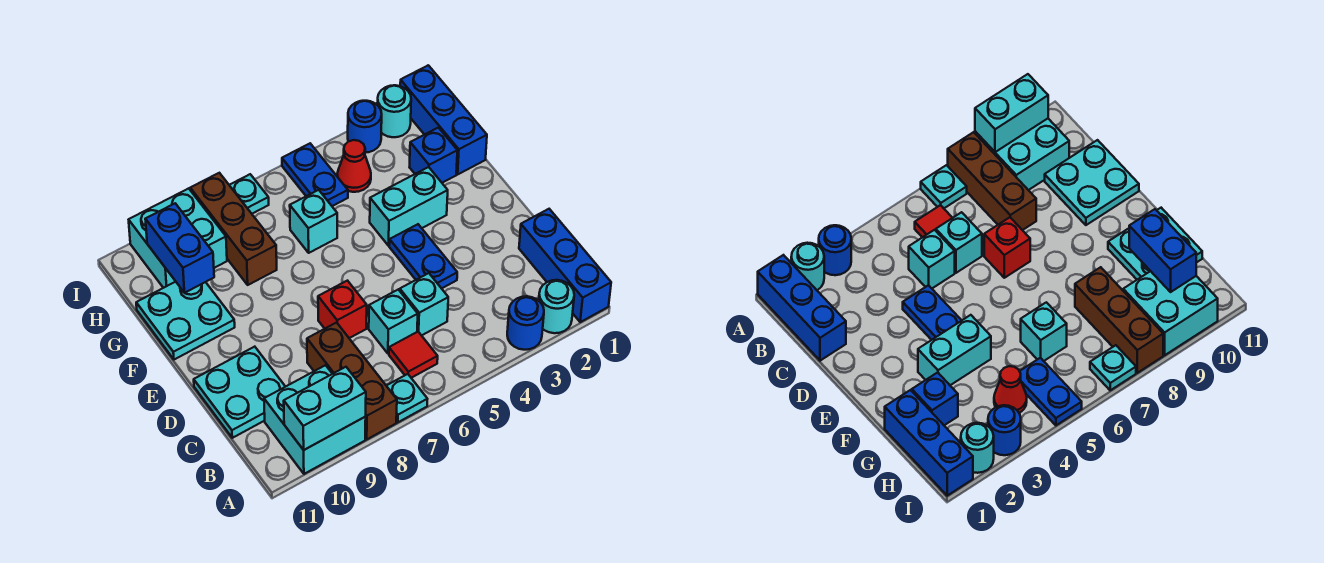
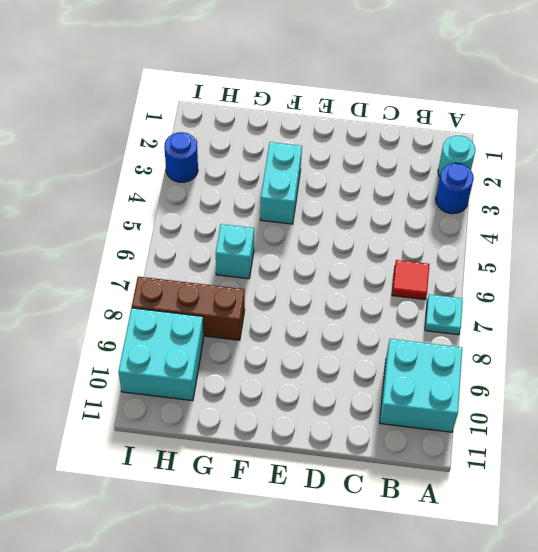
none -> blue 1x3 brick [519,209,611,322]
none -> brown 1x3 brick [307,323,397,439]
none -> cyan 1x1 brick [400,273,448,335]

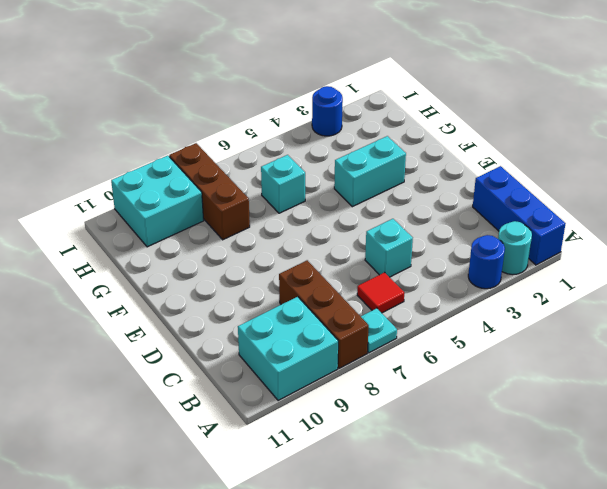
none -> cyan 1x1 brick [369,290,418,354]
none -> cyan 2x2 plate [194,347,285,438]
none -> blue 1x2 plate [389,224,457,288]

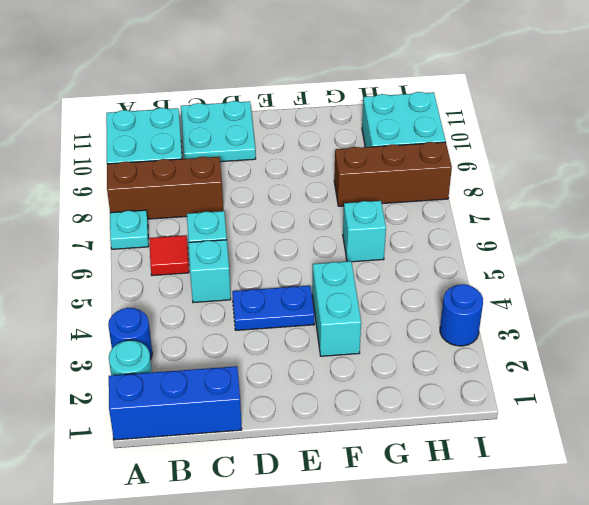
none -> red 1x1 brick [318,281,367,338]
none -> cyan 2x2 plate [136,282,235,360]
none -> blue 1x3 brick [400,65,487,174]

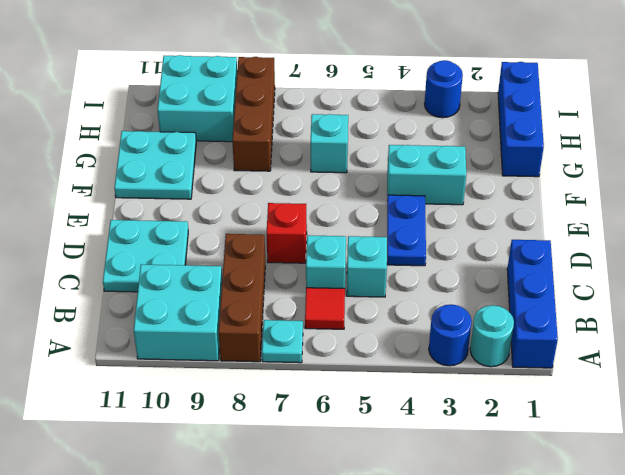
none -> blue 1x1 brick [410,128,457,183]
none -> red 1x1 cone [337,140,371,192]
none -> blue 1x2 plate [282,144,348,206]

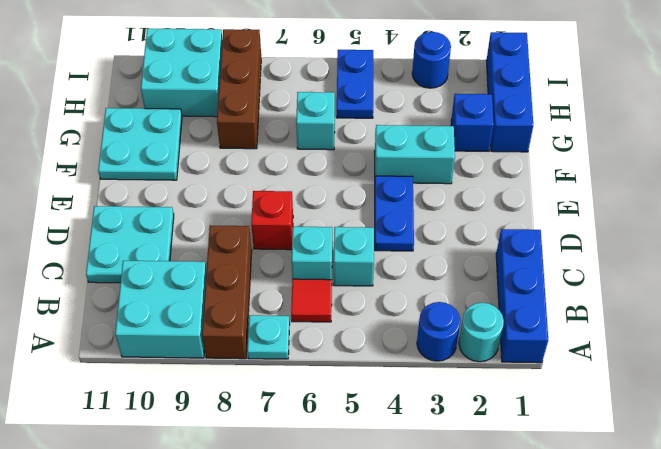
none -> red 1x1 cone [337,140,371,192]
none -> cyan 1x1 round brick [377,85,411,137]
none -> cyan 1x1 plate [230,174,269,214]

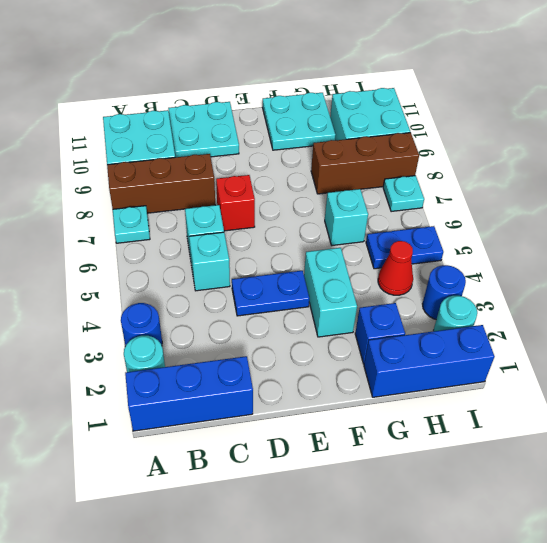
none -> red 1x1 tile [389,332,438,378]
none -> cyan 1x2 brick [284,367,366,450]
none -> blue 1x2 brick [145,203,214,293]

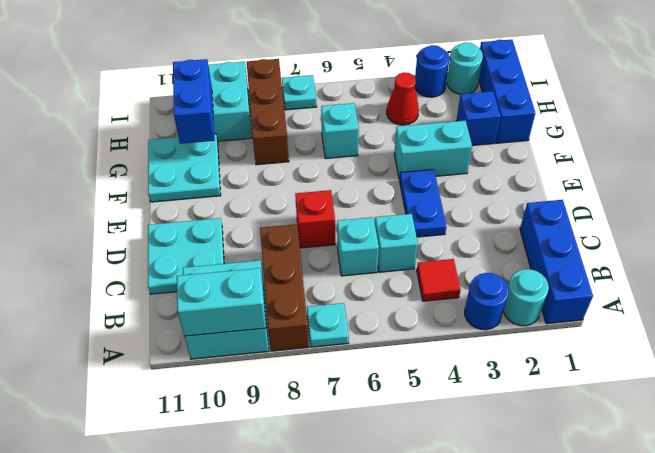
red 1x1 tile [417,259,461,301] -> red 1x1 tile moved to [389,332,438,378]
none -> blue 1x2 plate [282,144,348,206]

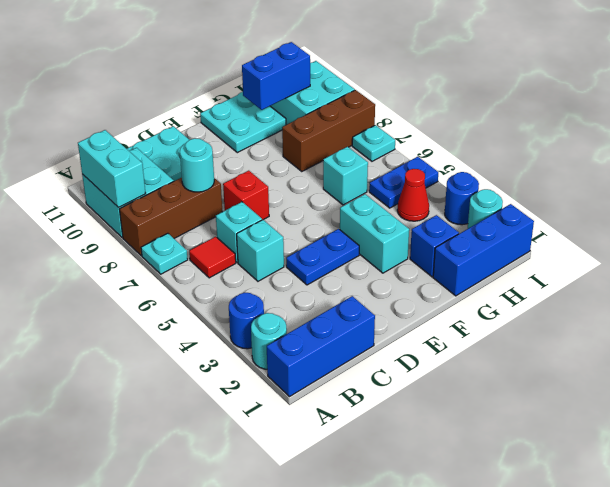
cyan 1x1 round brick [180,138,214,192] -> none

